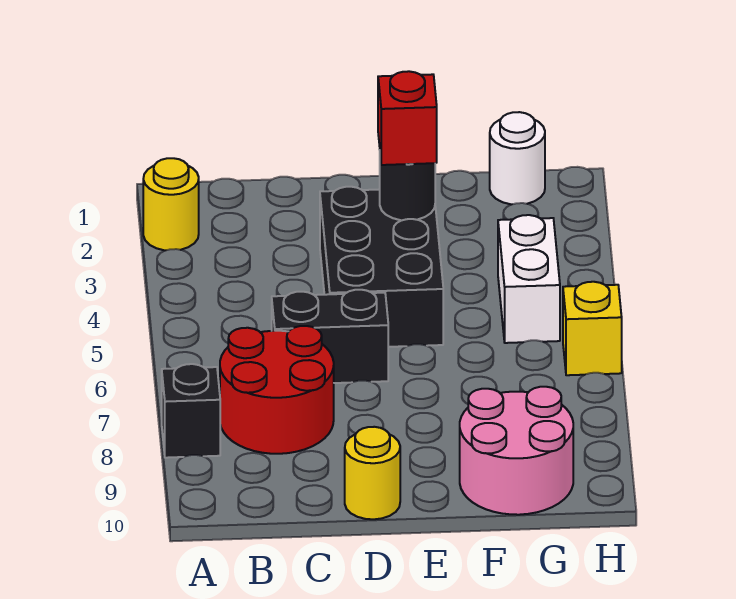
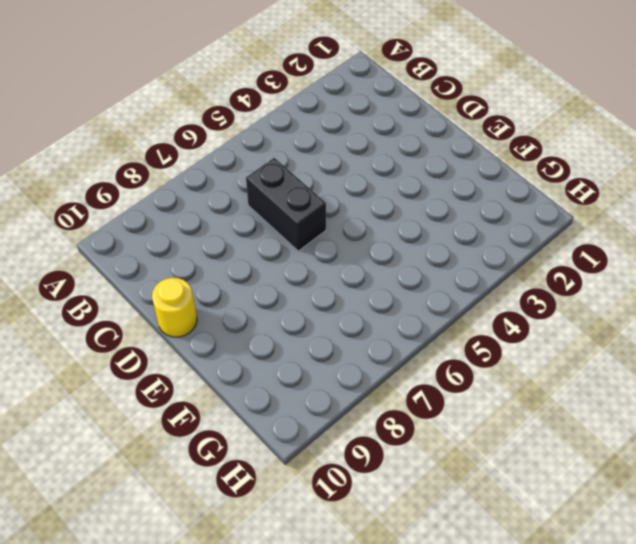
none -> yellow 1x1 round brick [143,158,199,250]
none -> black 1x1 brick [162,364,220,458]
none -> red 2x2 round brick [220,326,334,454]

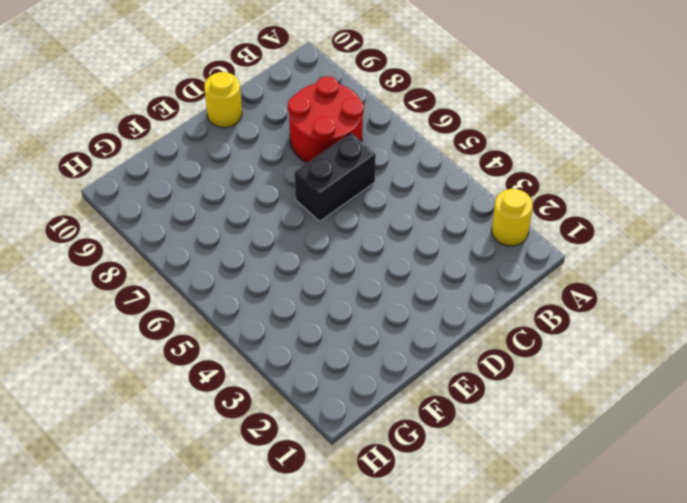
none -> black 1x1 brick [162,364,220,458]
none -> black 2x3 brick [320,187,443,347]
none -> pink 2x2 round brick [460,387,573,515]

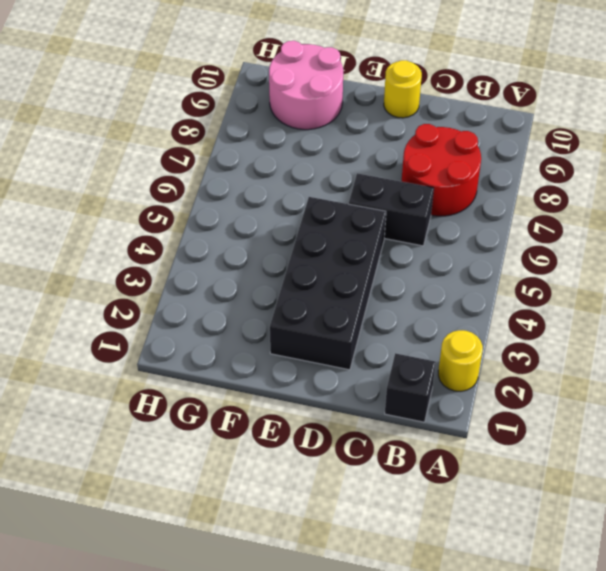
black 1x1 brick [385,353,436,422] -> black 1x1 brick moved to [162,364,220,458]
black 2x4 brick [270,197,386,370] -> black 2x3 brick [320,187,443,347]
none -> white 1x1 round brick [490,112,545,204]
none -> white 1x2 brick [498,215,560,343]
none -> yellow 1x1 brick [563,282,622,375]

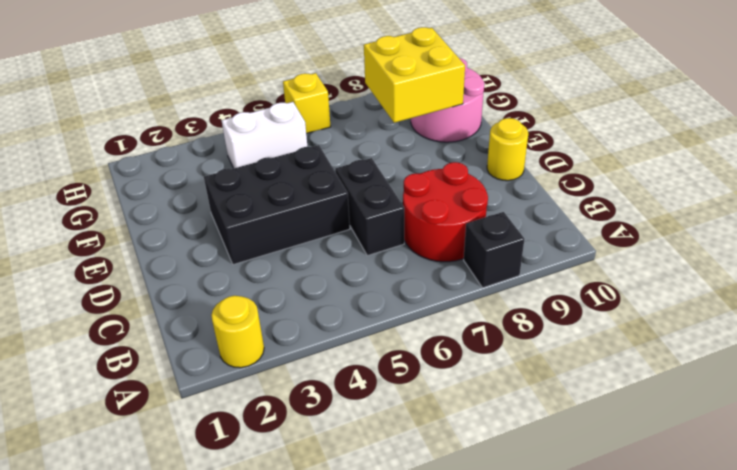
yellow 2x2 brick [364,27,465,123] -> none
none -> white 1x1 round brick [490,112,545,204]
none -> black 1x1 round brick [380,157,435,220]
none -> red 1x1 brick [378,71,437,165]

